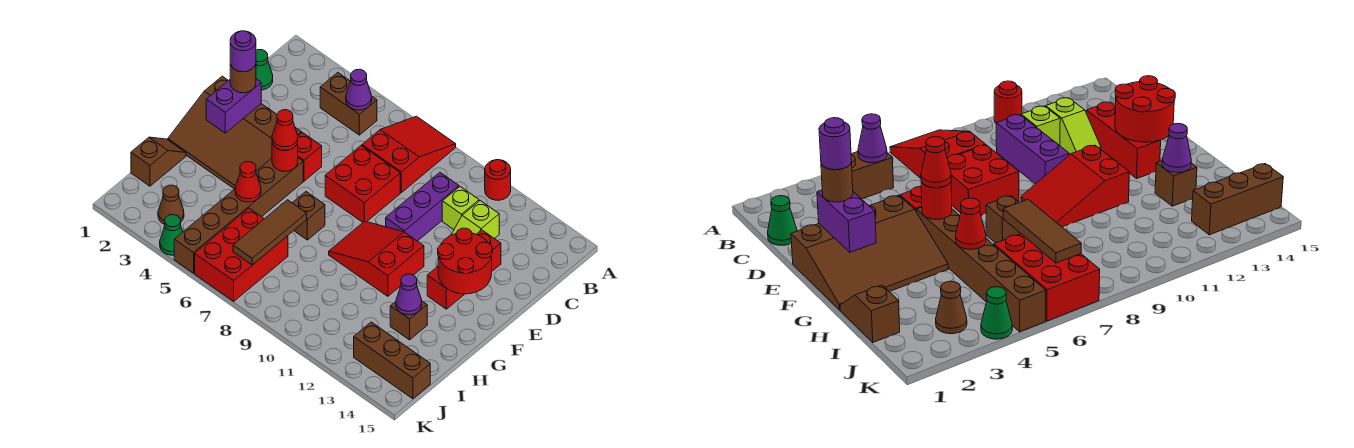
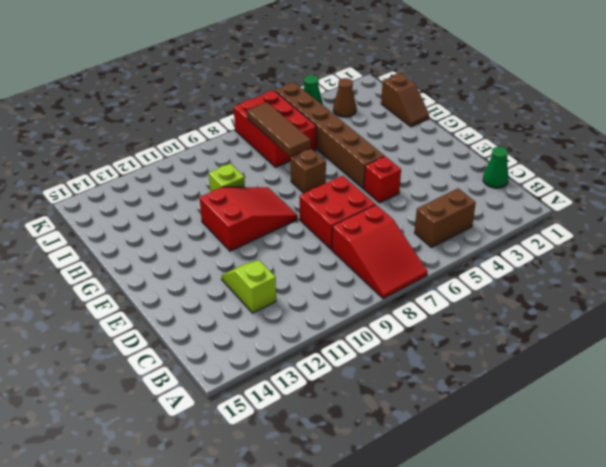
lime 1x1 brick [209,163,245,192] -> lime 1x1 brick moved to [442,187,479,230]
none -> red 1x1 round brick [485,160,511,200]
none -> purple 1x3 brick [386,173,459,241]
none -> red 1x3 brick [427,230,501,309]
none -> brown 3x4 slope [168,76,302,189]

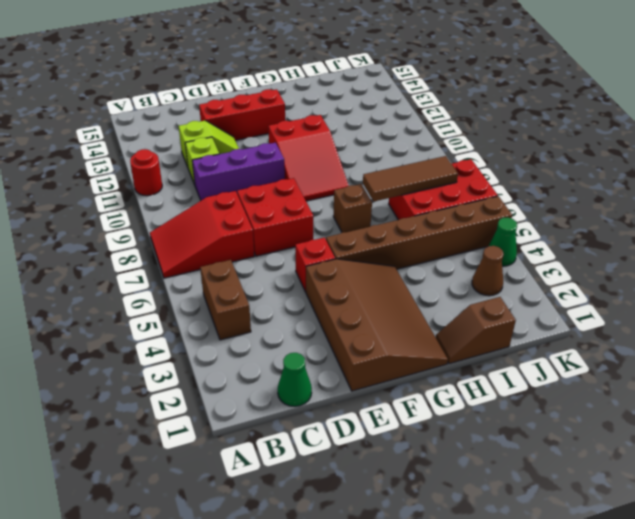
none -> brown 1x1 brick [390,301,427,340]
none -> brown 1x3 brick [354,322,430,399]
none -> purple 1x1 cone [346,69,372,110]
none -> purple 1x2 brick [206,79,261,133]

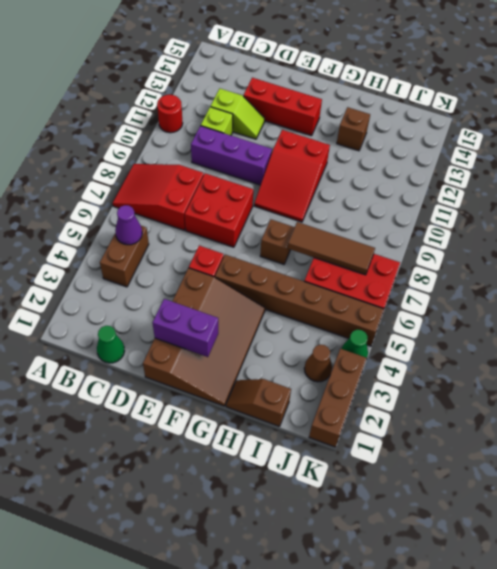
brown 1x3 brick [309,349,367,447] -> brown 1x3 brick moved to [354,322,430,399]
none -> red 2x2 round brick [438,228,492,294]
none -> red 1x1 round brick [272,143,298,171]
none -> red 1x1 cone [235,162,261,202]
none -> purple 1x1 cone [396,274,422,315]

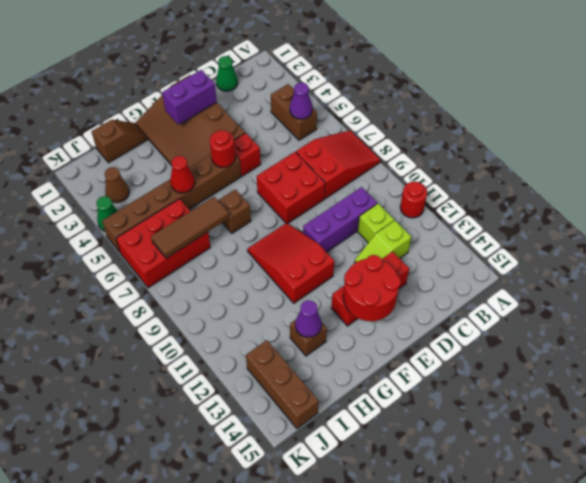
none -> brown 1x1 round brick [230,64,256,93]
none -> red 1x1 cone [272,110,298,150]
none -> purple 1x1 round brick [230,31,256,72]

